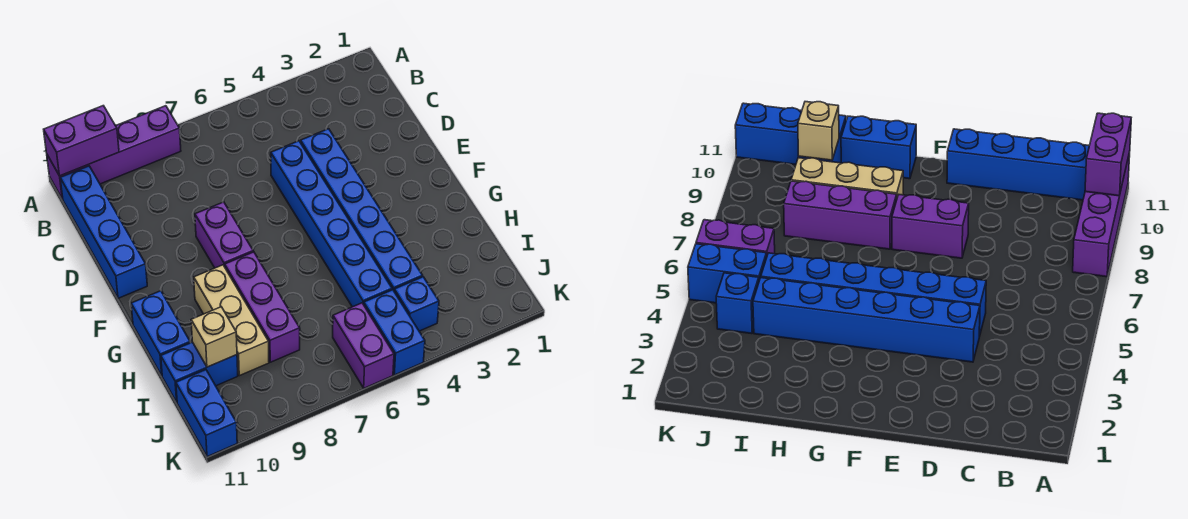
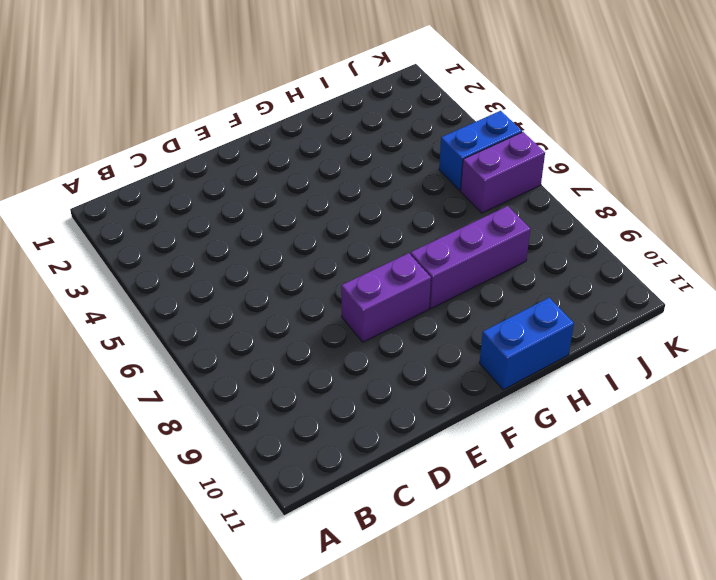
none -> purple 1x4 brick [47,106,181,199]
none -> blue 1x4 brick [60,166,147,298]
none -> blue 1x6 brick [301,129,423,290]

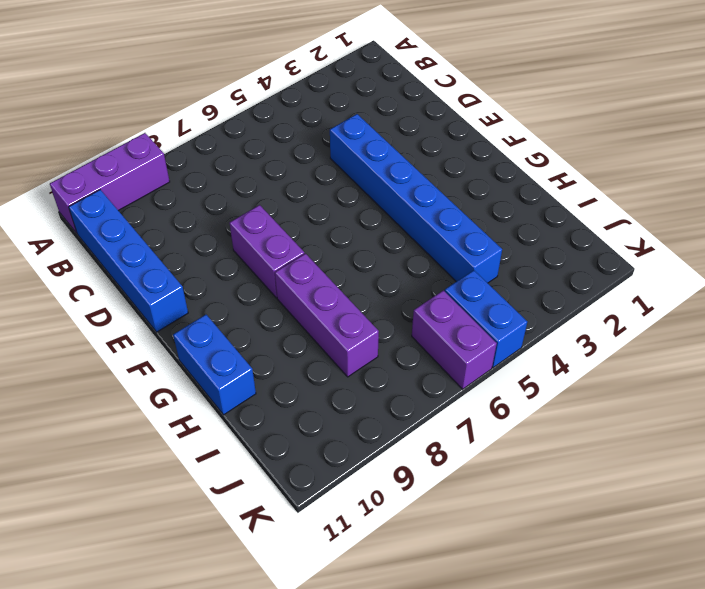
purple 1x3 brick [50,133,170,233] -> purple 1x4 brick [47,106,181,199]
none -> blue 1x6 brick [271,141,392,307]
none -> tan 1x3 brick [194,265,269,376]
none -> blue 1x2 brick [161,342,238,402]

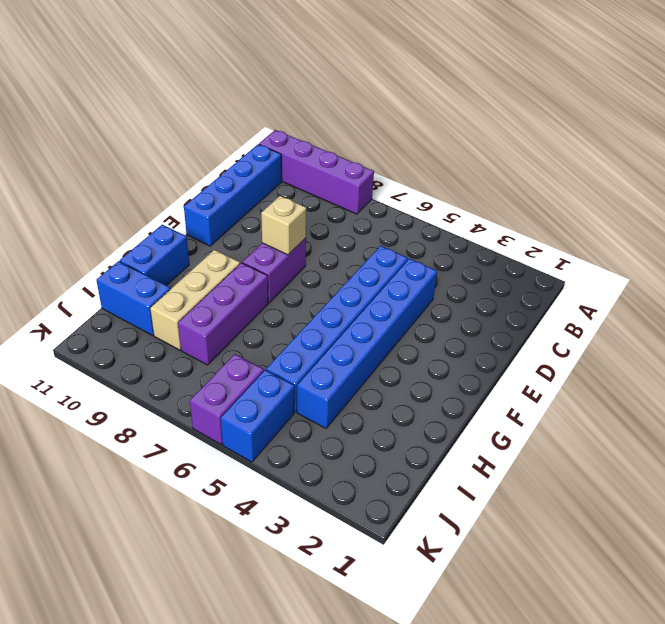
tan 1x1 brick [261,196,306,255] -> tan 1x1 brick moved to [191,307,237,367]
none -> blue 1x1 brick [394,277,439,331]
none -> blue 1x2 brick [176,370,237,457]
none -> purple 1x2 brick [44,106,119,176]

